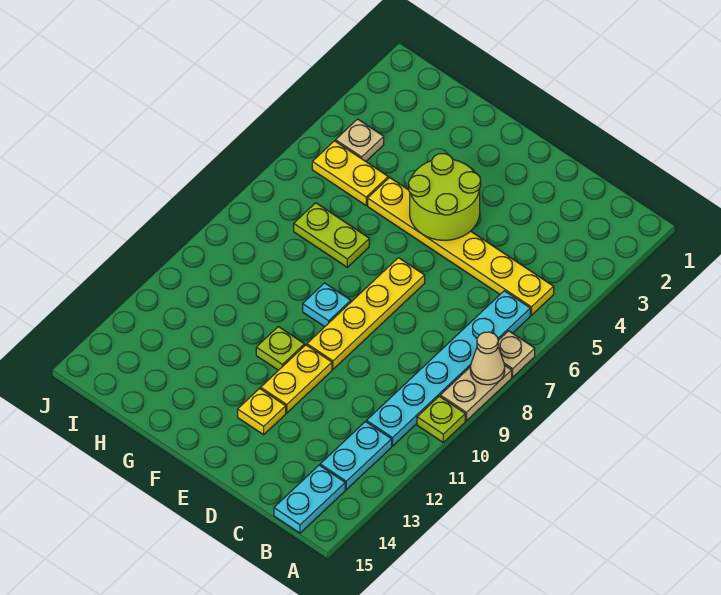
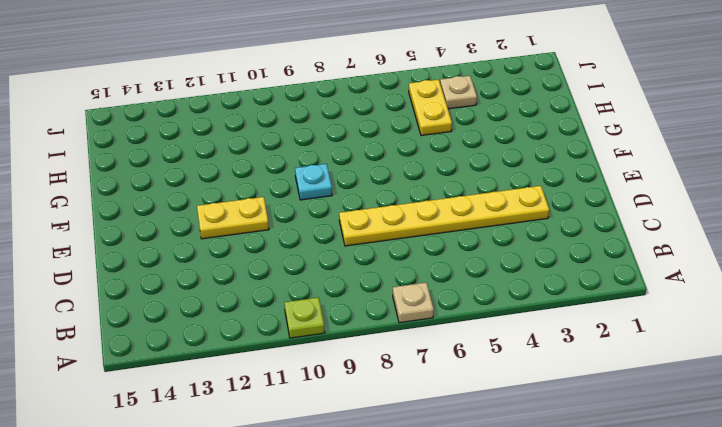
yellow 1x6 plate [339,186,549,246] -> yellow 1x6 plate turned to [368,178,554,315]
none -> tan 1x2 plate [440,365,512,421]
none -> cyan 1x6 plate [366,291,530,446]
none -> cyan 1x2 plate [320,422,392,490]

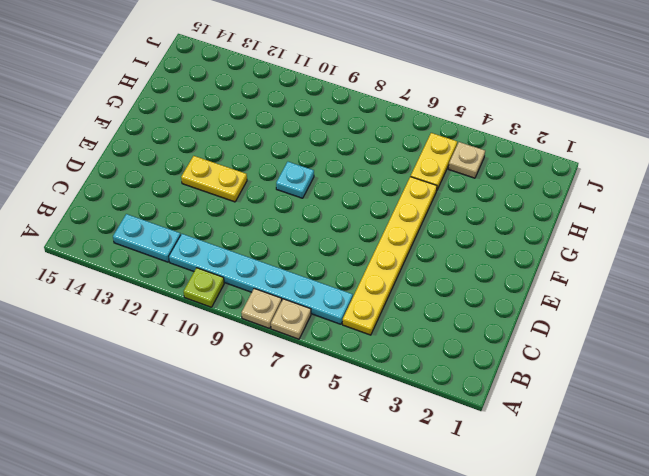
tan 1x1 plate [241,288,282,328] -> tan 1x2 plate [440,365,512,421]
none -> cyan 1x2 plate [274,465,345,533]
none -> yellow 1x4 plate [307,258,425,369]
none -> yellow 1x1 plate [238,388,286,435]

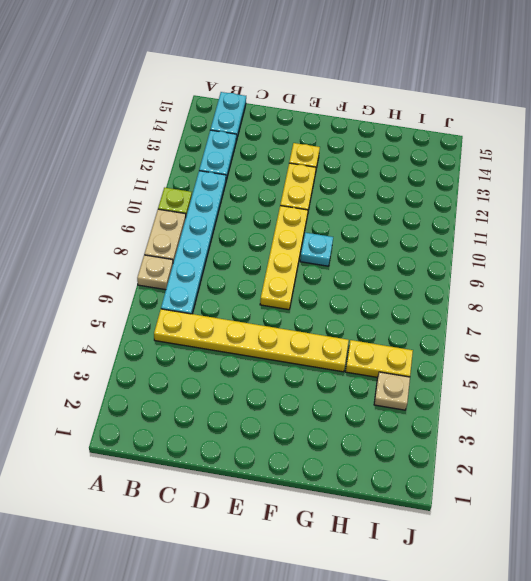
none -> lime 1x1 plate [256,327,304,370]
none -> lime 1x2 plate [294,203,369,267]
none -> tan 1x1 cone [470,332,505,385]

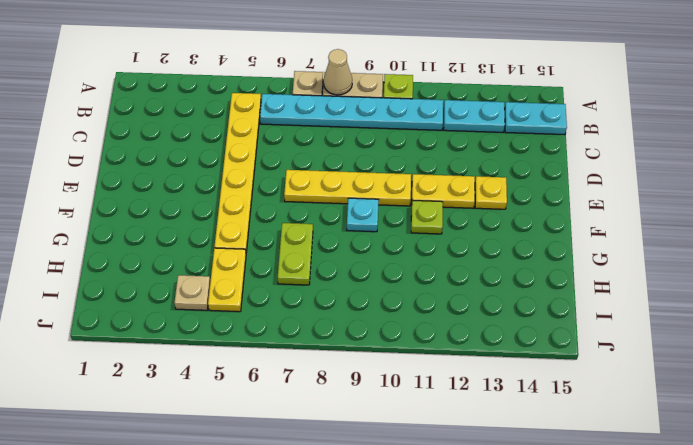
none -> lime 2x2 round brick [409,153,481,240]

